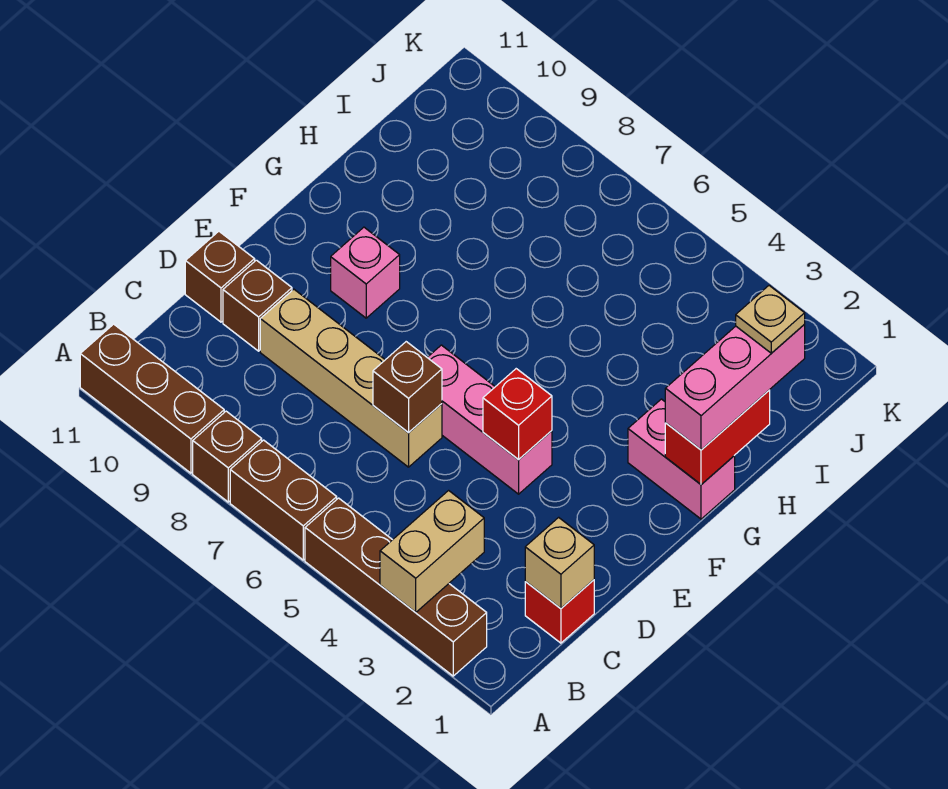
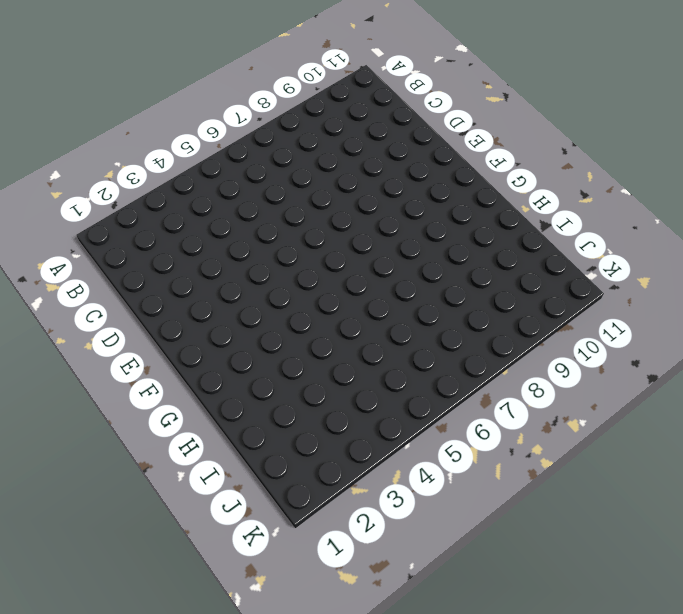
none -> brown 1x4 brick [305,498,487,676]
none -> brown 1x2 brick [230,440,337,560]
none -> brown 1x1 brick [193,411,262,502]

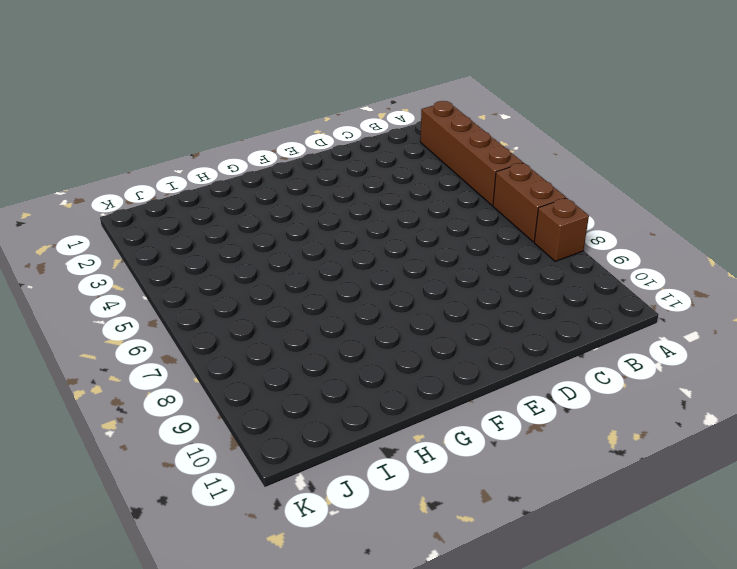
none -> brown 1x3 brick [80,324,224,473]
none -> red 1x1 brick [525,580,594,643]
none -> tan 1x4 brick [260,289,442,467]

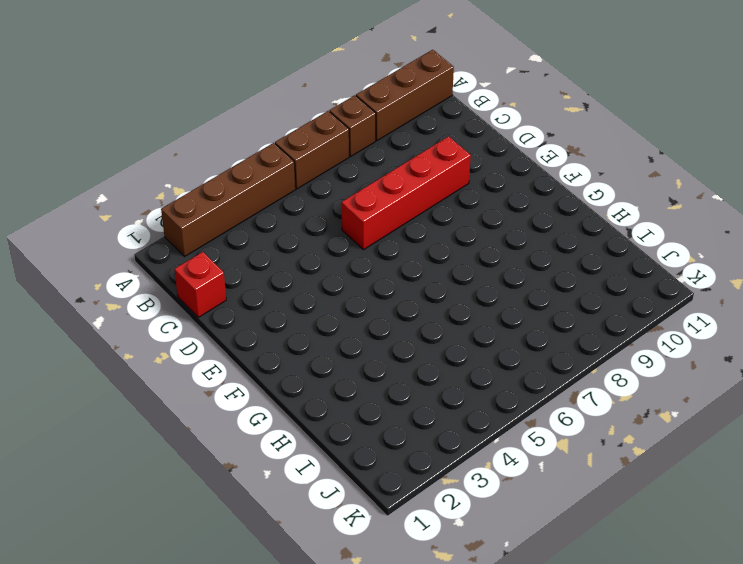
red 1x4 brick [341,137,471,250] -> tan 1x4 brick [260,289,442,467]
none -> brown 1x1 brick [223,260,292,351]
none -> brown 1x1 brick [185,231,255,322]
none -> pink 1x3 brick [427,345,552,494]

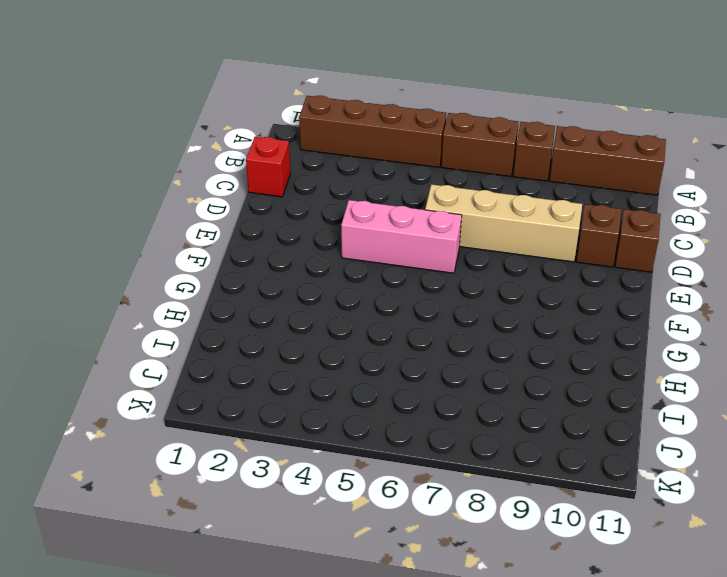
none -> pink 1x1 brick [331,227,400,318]
none -> pink 1x2 brick [628,399,735,519]
none -> tan 1x2 brick [380,491,484,612]

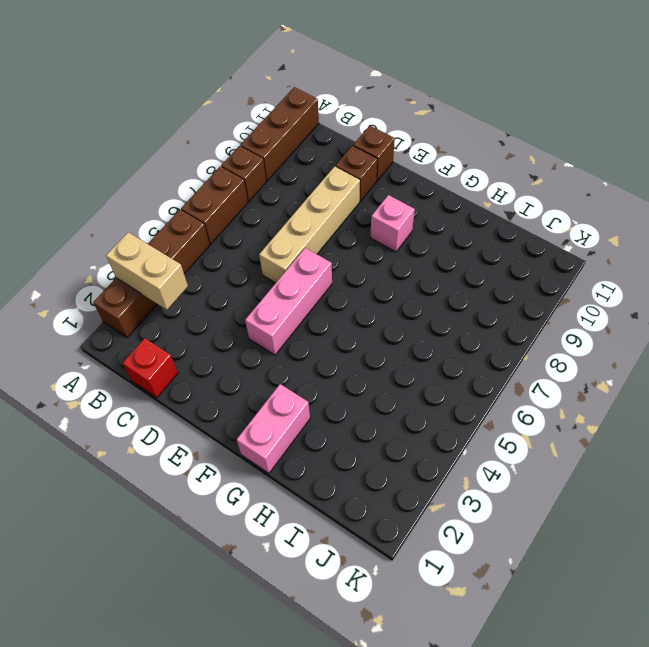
none -> tan 1x1 brick [525,517,594,608]
none -> brown 1x1 brick [373,342,442,433]
none -> red 1x1 brick [483,369,552,460]

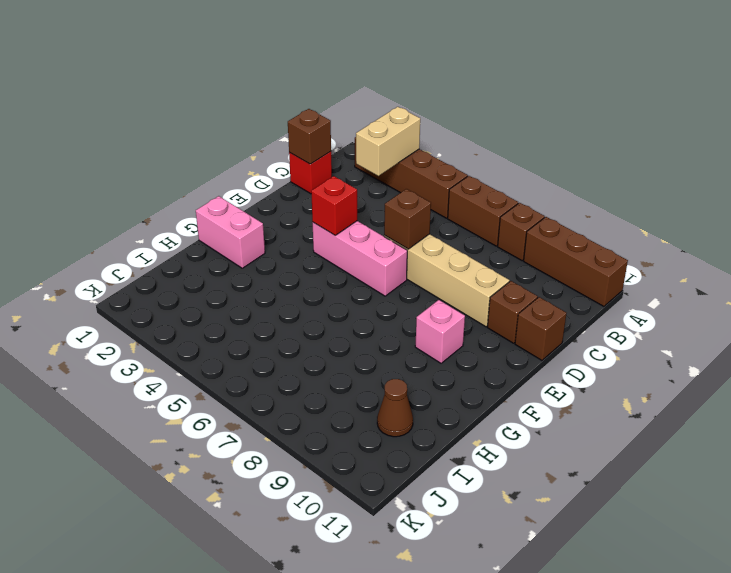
brown 1x1 brick [288,109,331,164] -> tan 1x1 brick [525,517,594,608]
brown 1x1 cone [377,379,413,437] -> none
none -> red 1x2 brick [665,390,770,484]
none -> pink 1x3 brick [665,325,805,450]
none -> tan 1x1 plate [736,286,805,353]

